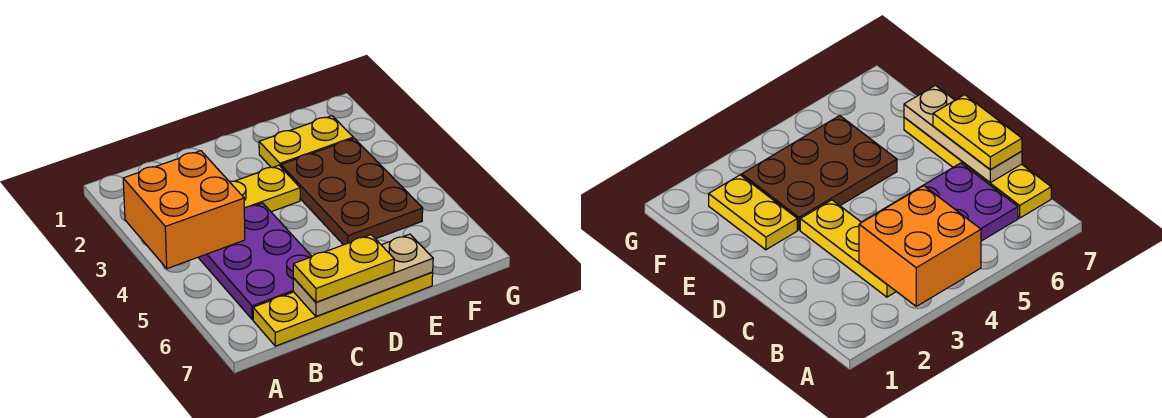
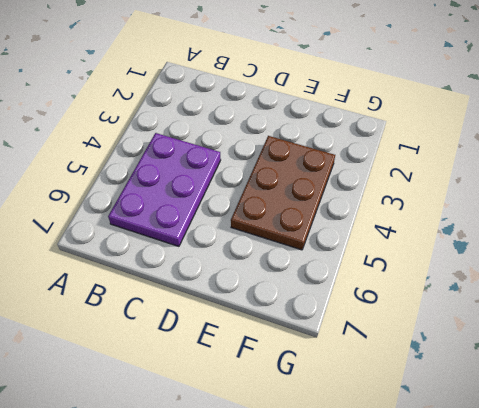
none -> yellow 1x3 plate [230,165,300,212]
none -> yellow 1x4 plate [253,272,433,346]

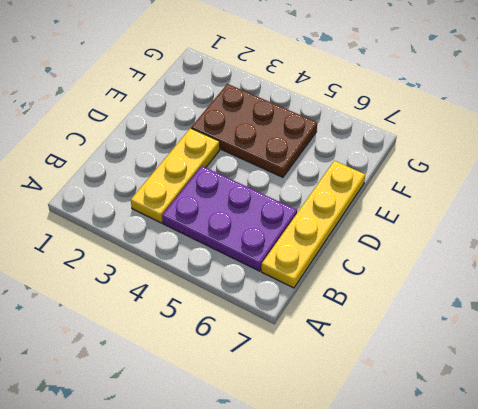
none -> yellow 1x2 plate [259,116,353,168]
none -> orange 2x2 brick [123,151,245,269]

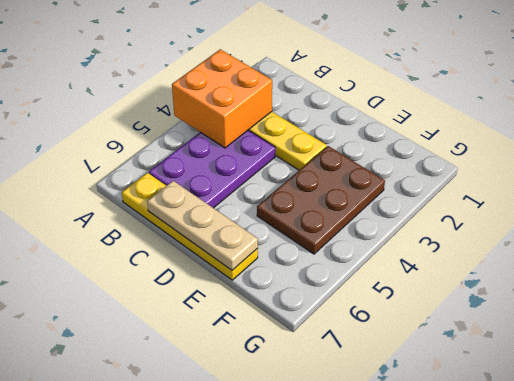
none -> yellow 1x2 plate [259,116,353,168]
none -> yellow 1x2 plate [293,235,394,302]

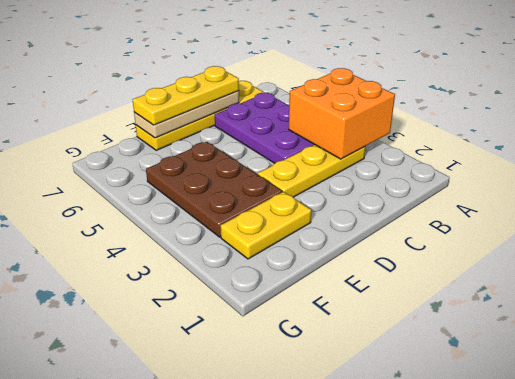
yellow 1x3 plate [133,66,239,125] -> yellow 1x2 plate [293,235,394,302]

